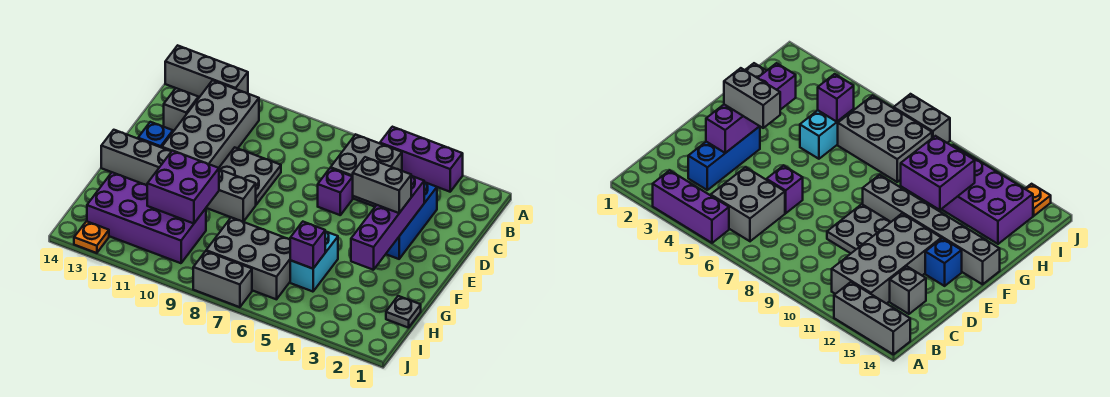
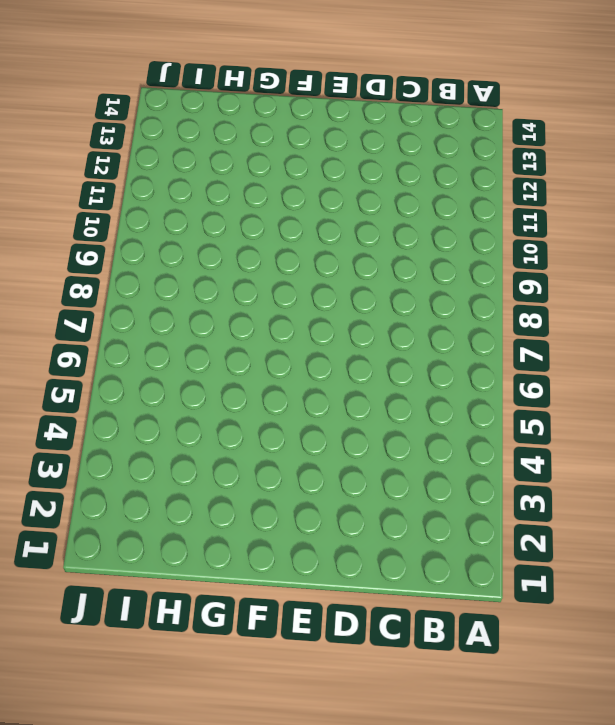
none -> purple 1x3 brick [380,127,463,192]
none -> grey 1x3 brick [165,45,248,97]
none -> grey 2x2 brick [331,134,402,207]

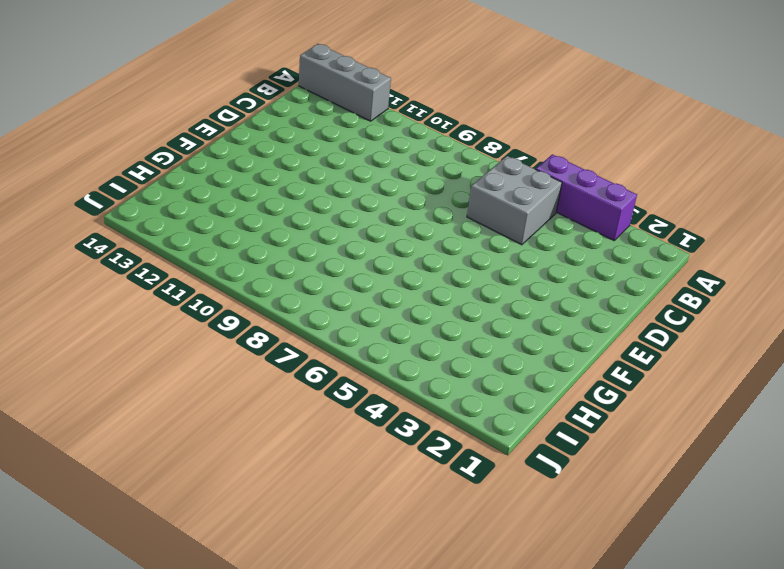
none -> grey 2x4 brick [162,80,259,168]
none -> blue 1x3 brick [386,182,437,259]
none -> grey 1x1 brick [164,88,198,131]

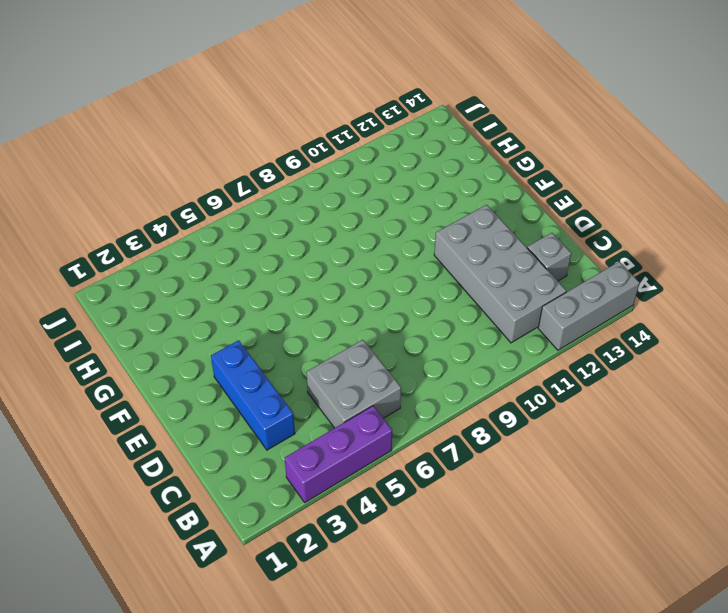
none -> purple 1x1 brick [318,168,353,215]
none -> grey 2x2 plate [219,147,281,205]
none -> blue 1x1 brick [138,122,173,148]

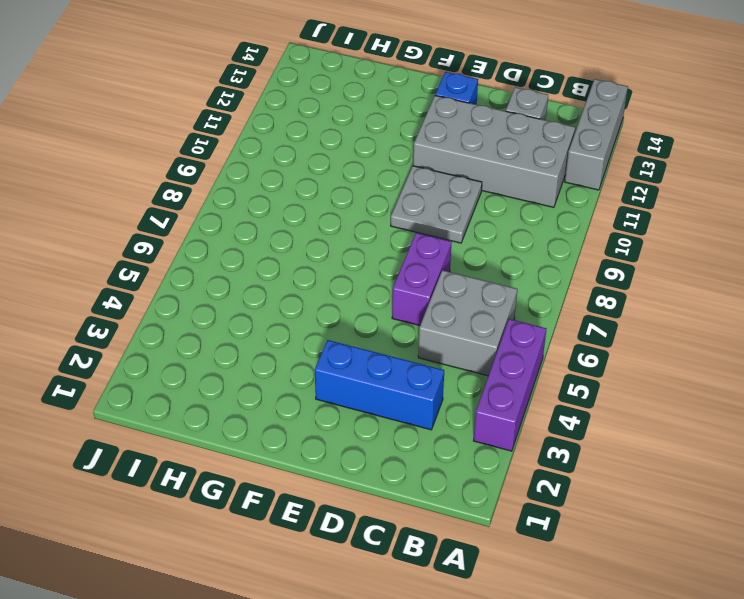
purple 1x2 brick [392,233,452,325] -> purple 1x1 brick [318,168,353,215]
none -> grey 1x6 brick [101,130,256,222]
none -> cyan 1x2 brick [290,231,338,292]
none -> grey 1x1 plate [386,296,421,328]

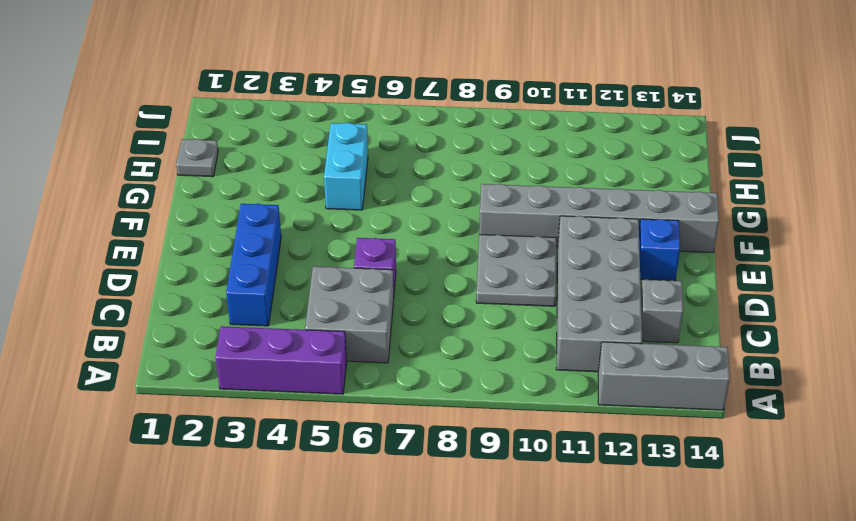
none -> grey 2x3 brick [206,217,290,299]
none -> purple 2x4 brick [87,172,206,263]
none -> grey 1x2 brick [193,251,252,307]

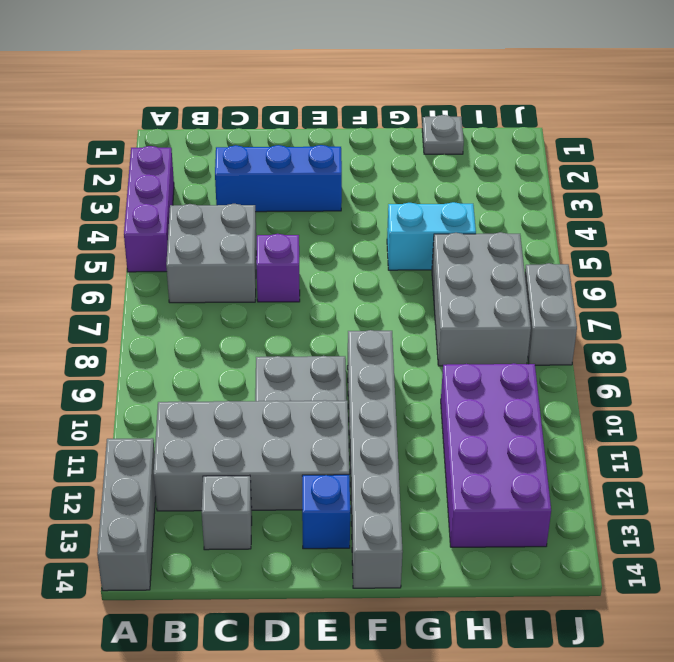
none -> orange 1x1 plate [74,221,109,253]
none -> purple 1x4 brick [351,176,424,270]
none -> purple 2x2 brick [147,151,219,223]

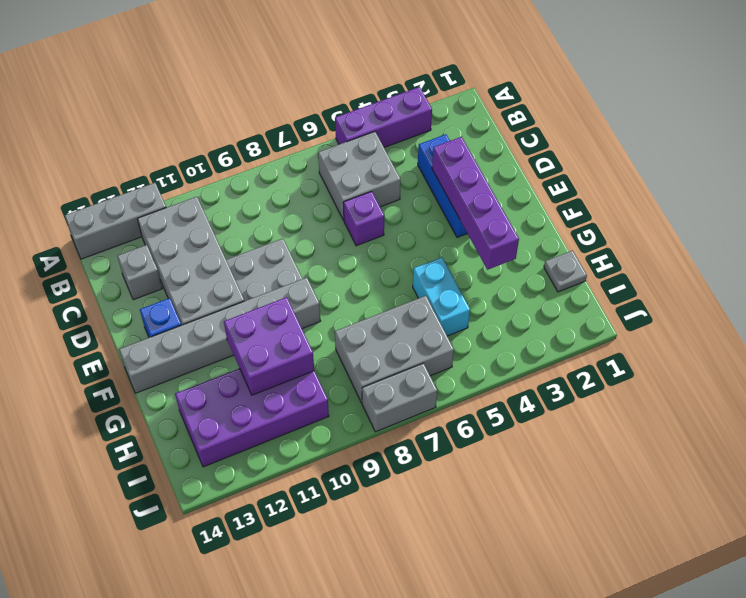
none -> orange 1x1 plate [74,221,109,253]
none -> purple 1x1 brick [290,222,325,269]
none -> grey 1x2 brick [353,157,411,213]

